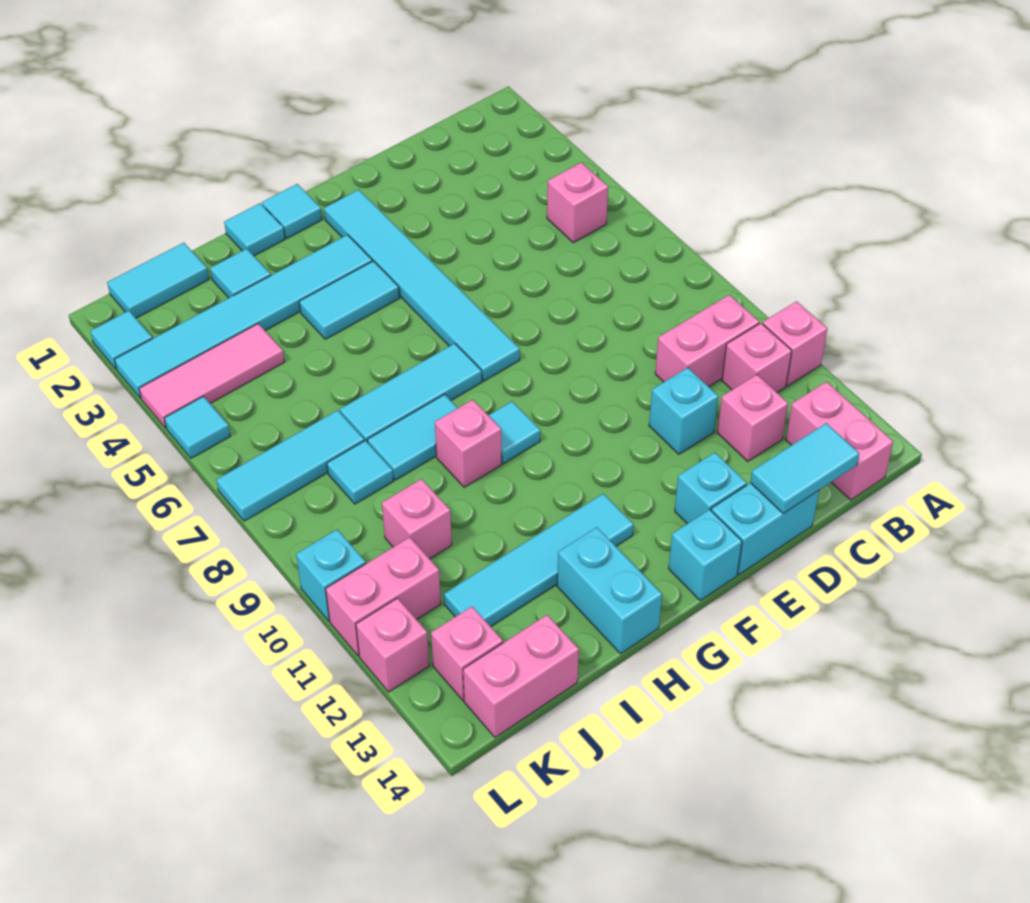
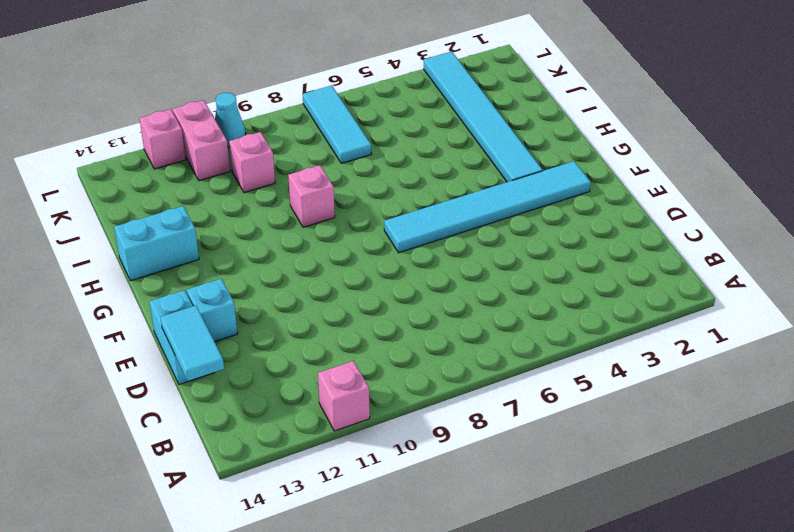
cyan 1x1 cone [215,93,246,147] -> cyan 1x1 brick [296,530,366,621]
none -> pink 1x1 brick [547,162,608,243]
none -> pink 1x2 brick [655,295,759,387]
none -> pink 1x1 brick [722,323,792,392]
none -> pink 1x2 brick [786,382,893,500]

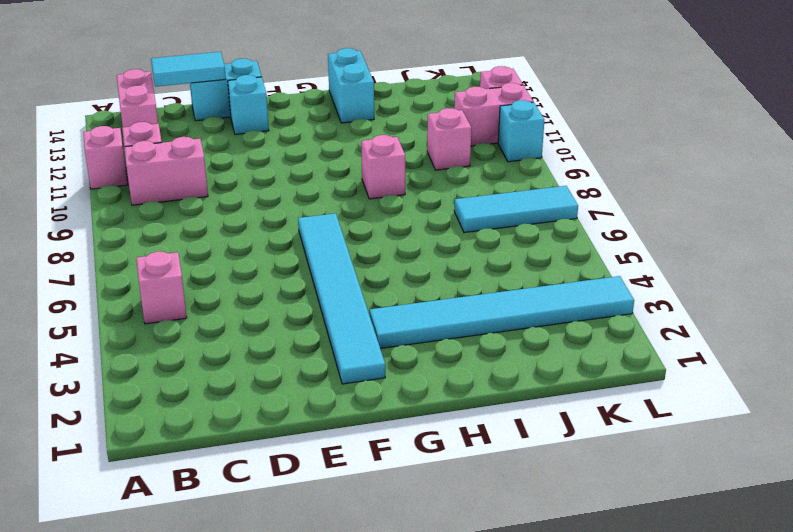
none -> pink 1x1 brick [717,375,788,461]
none -> cyan 1x1 brick [649,368,718,454]
none -> cyan 1x1 brick [669,509,742,601]
none -> cyan 1x1 tile [262,184,322,238]

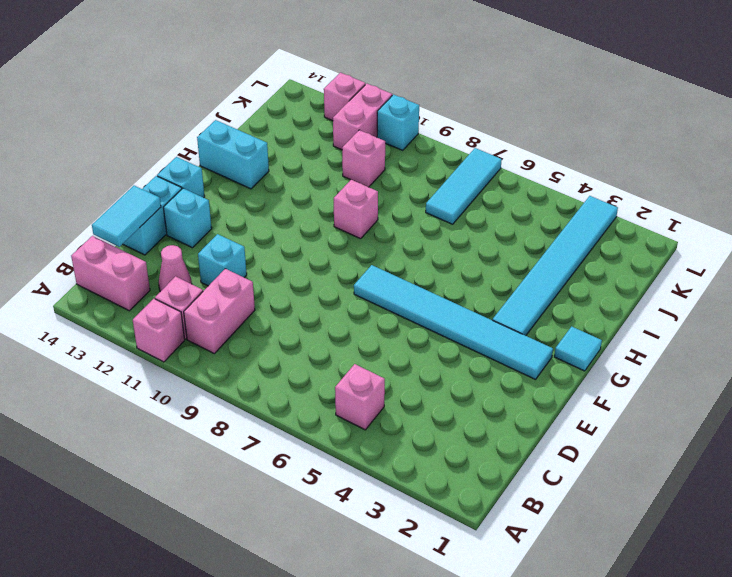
pink 1x1 cone [158,245,192,292] -> pink 1x1 brick [717,375,788,461]
none -> cyan 1x2 tile [299,261,399,339]
none -> cyan 1x3 tile [340,343,482,442]
none -> cyan 1x1 tile [488,402,540,464]
none -> cyan 1x4 tile [444,494,634,627]

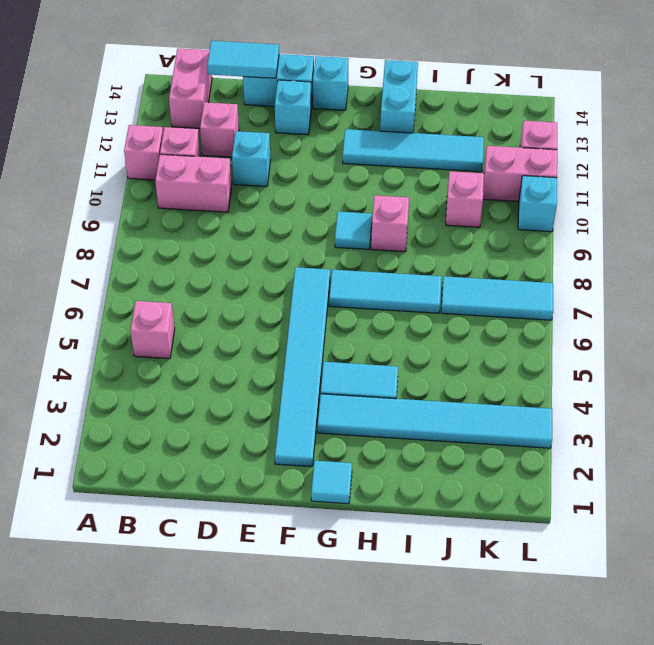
none -> cyan 1x1 tile [224,203,285,256]
none -> cyan 1x2 tile [368,395,457,480]
none -> cyan 1x1 tile [210,249,271,298]
none -> cyan 1x2 tile [107,243,209,318]

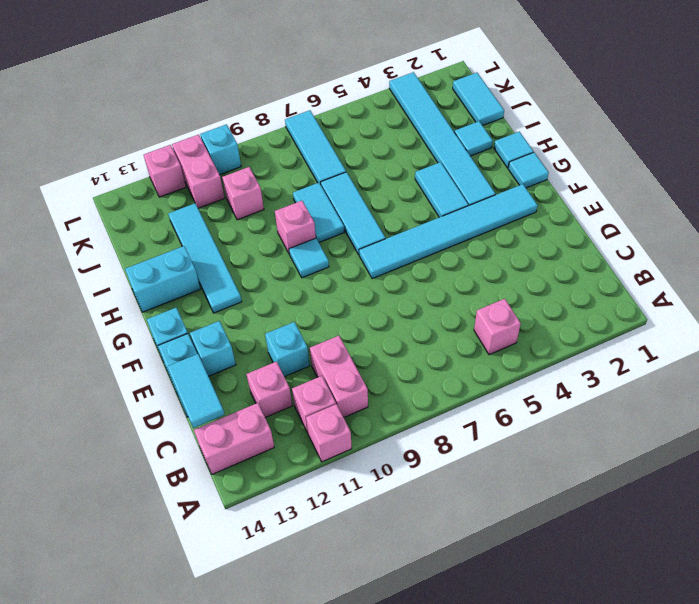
none -> pink 1x3 tile [139,324,284,428]
none -> cyan 1x1 tile [327,441,393,504]
none -> pink 1x2 brick [463,615,579,737]
none -> pink 1x1 brick [431,607,503,700]

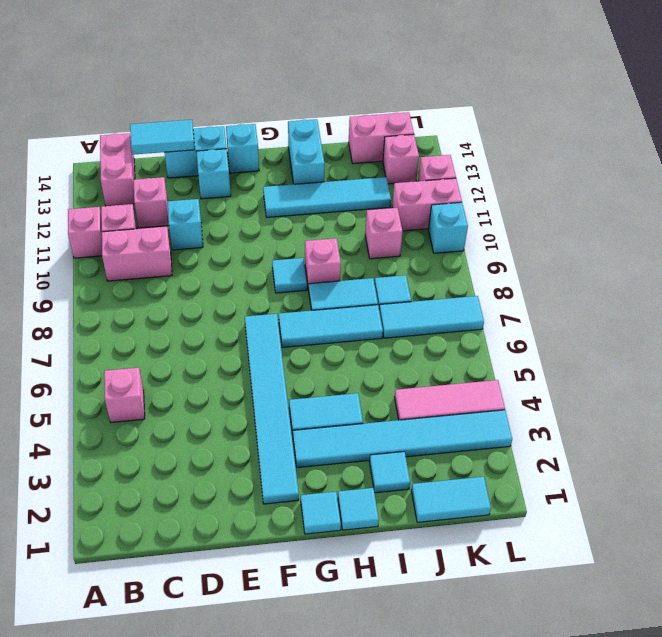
none -> cyan 1x1 tile [90,311,152,369]
none -> cyan 1x1 tile [164,396,230,458]

